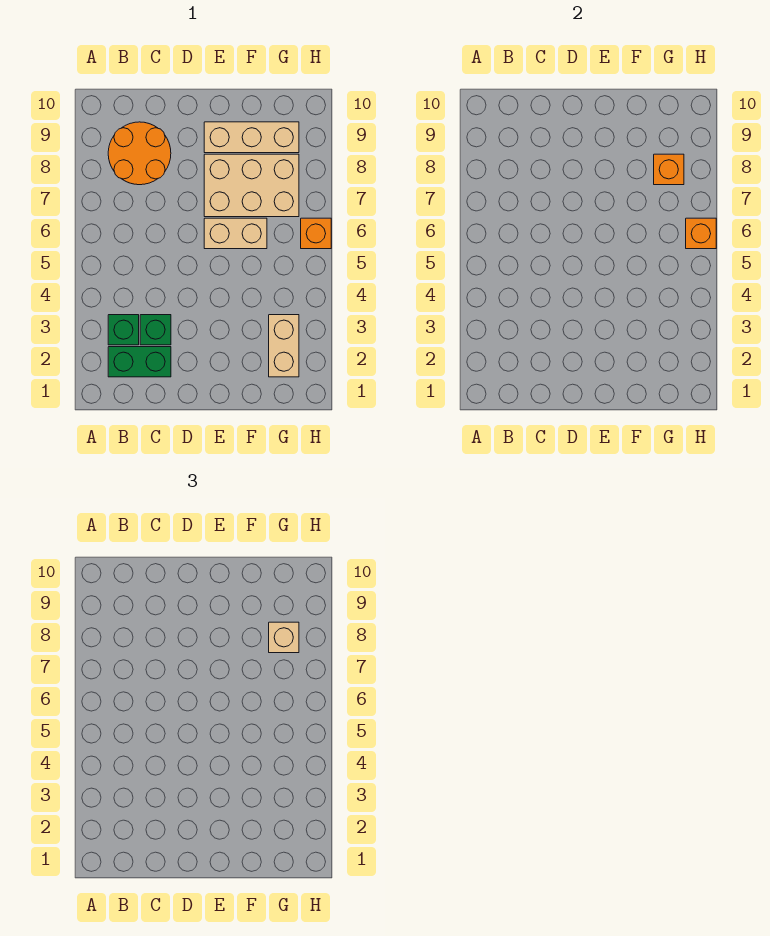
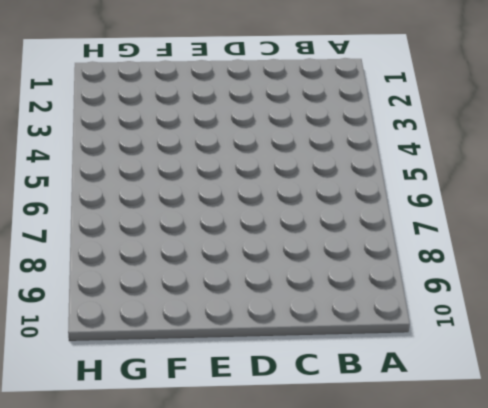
none -> green 1x2 brick [108,347,171,377]
none -> green 1x1 brick [108,315,139,345]
none -> orange 2x2 round brick [108,122,171,185]

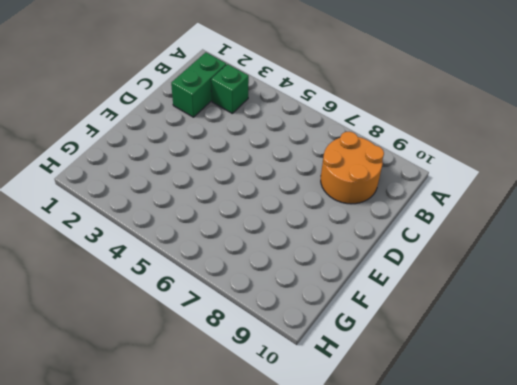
none -> green 1x1 brick [140,315,171,345]
none -> tan 1x2 brick [204,218,267,249]
none -> tan 2x3 brick [204,154,299,217]

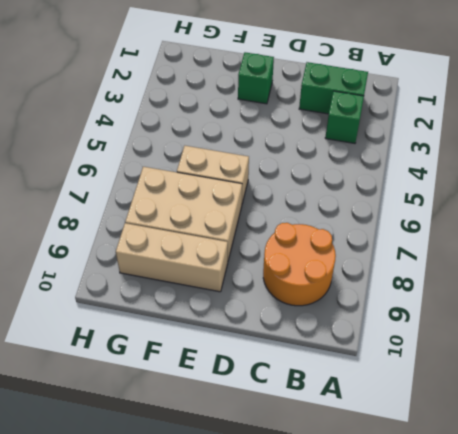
green 1x1 brick [238,52,274,104] -> green 1x1 brick moved to [140,315,171,345]
none -> tan 1x2 brick [269,315,299,377]
none -> orange 1x1 brick [301,218,331,249]
none -> orange 1x1 brick [654,154,684,185]

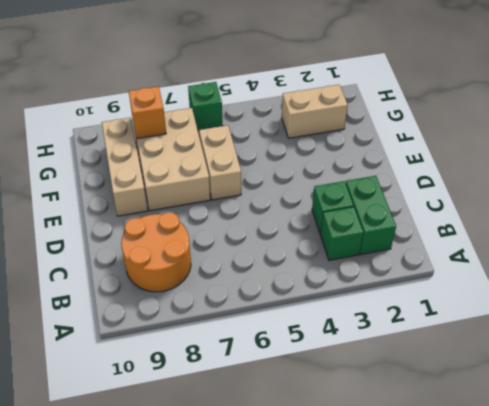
green 1x1 brick [188,82,223,130] -> orange 1x1 brick [301,218,331,249]
none -> orange 1x1 brick [686,218,716,249]
none -> tan 1x1 brick [269,622,299,653]

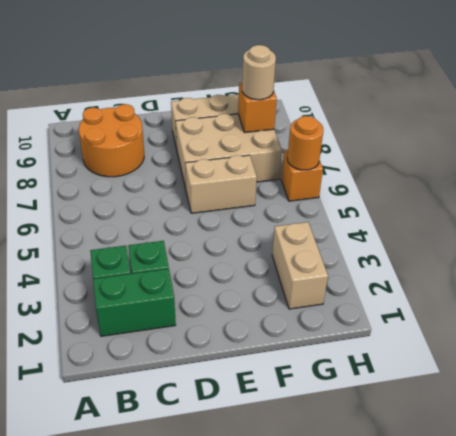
tan 1x1 round brick [242,45,276,100] -> tan 1x1 brick [269,622,299,653]
orange 1x1 round brick [287,116,323,170] -> orange 1x1 brick [686,218,716,249]

